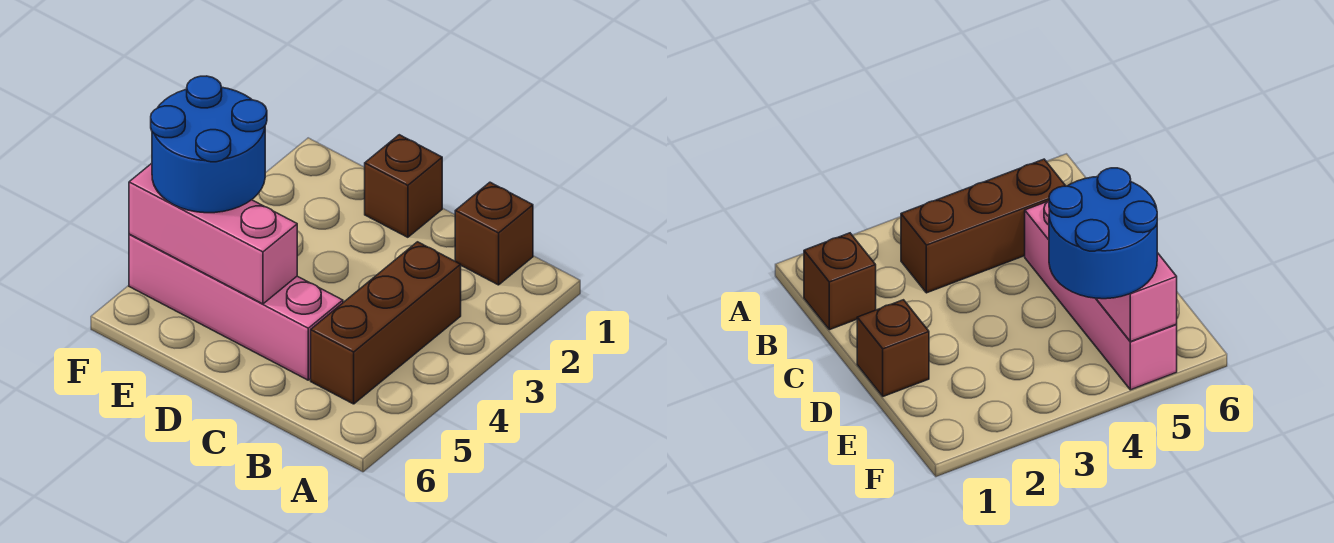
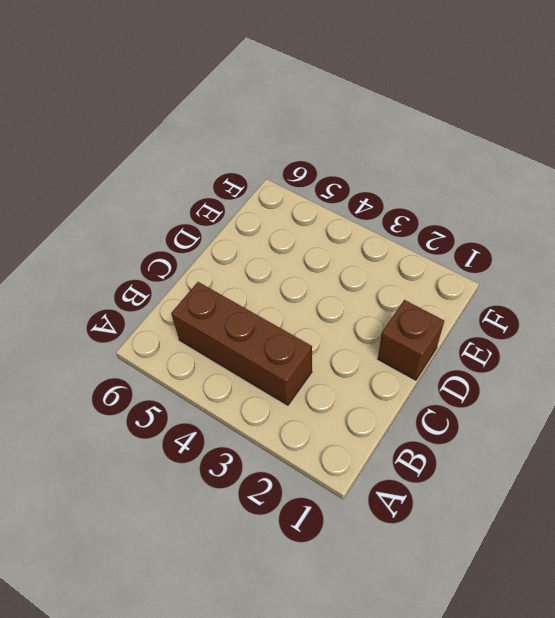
none -> brown 1x1 brick [455,182,533,285]
none -> pink 1x4 brick [129,234,343,380]

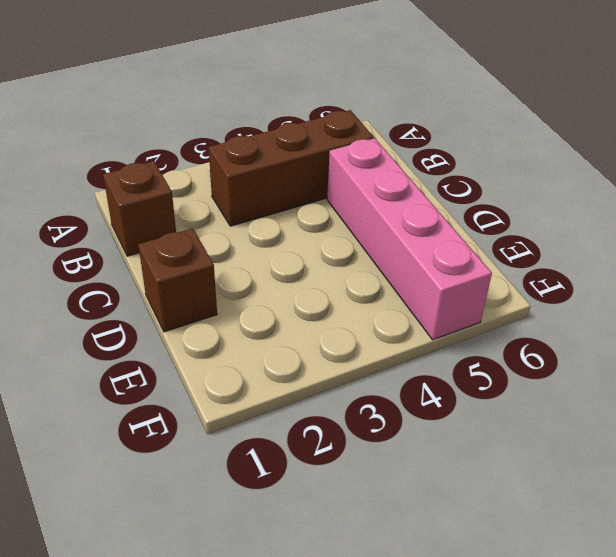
none -> pink 1x3 brick [129,163,297,304]
none -> blue 2x2 round brick [151,76,267,213]

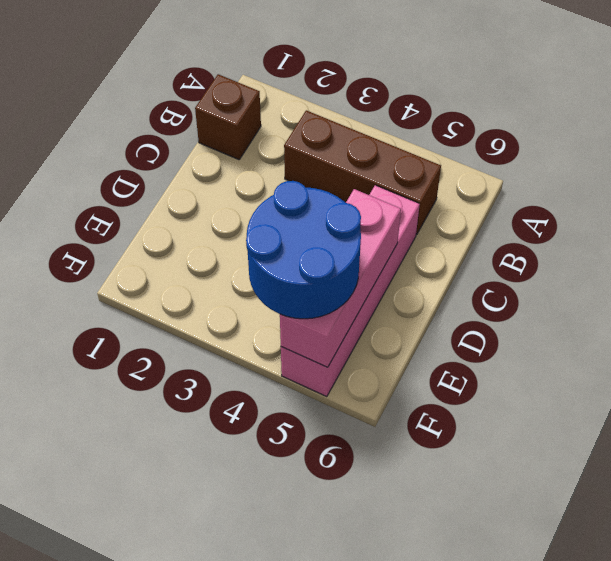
none -> brown 1x1 brick [365,135,442,237]

